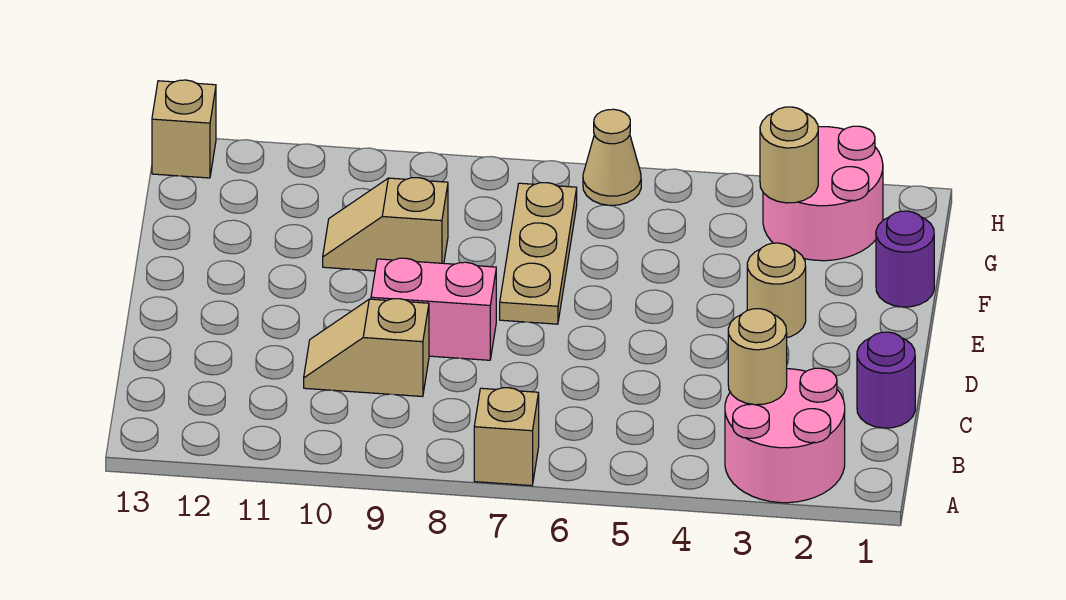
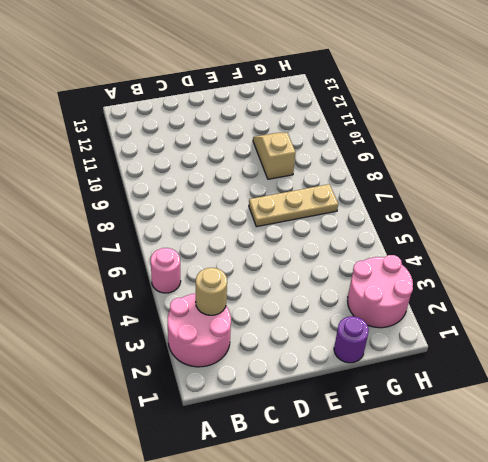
pink 1x1 round brick [151,248,181,293] -> none
none -> tan 1x1 brick [474,388,539,486]
none -> purple 1x1 round brick [857,332,915,428]
none -> tan 1x2 slope [304,299,429,397]

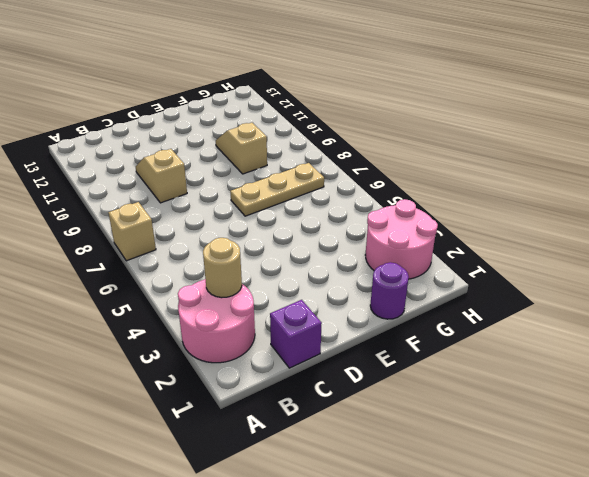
purple 1x1 brick [270,300,322,368] -> purple 1x1 round brick [857,332,915,428]
none -> pink 1x2 brick [371,258,496,360]
none -> tan 1x1 round brick [747,243,806,337]
none -> tan 1x1 cone [583,109,641,205]

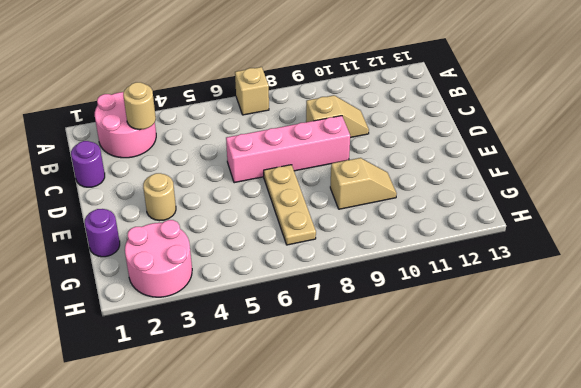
pink 1x4 brick [226,116,350,183] -> pink 1x2 brick [371,258,496,360]
none -> tan 1x1 cone [583,109,641,205]
none -> tan 1x1 brick [152,80,216,178]
none -> tan 1x1 round brick [760,107,818,203]

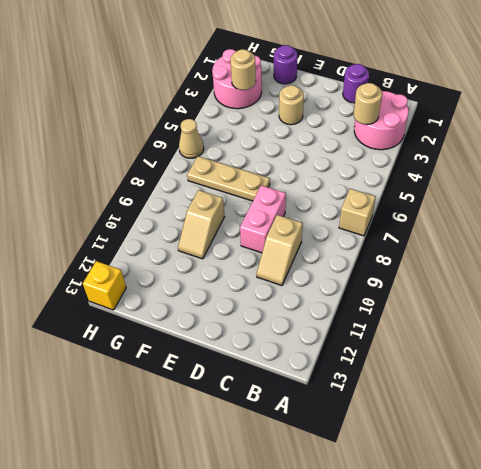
yellow 1x1 brick [83,261,126,310] -> tan 1x1 brick [152,80,216,178]

